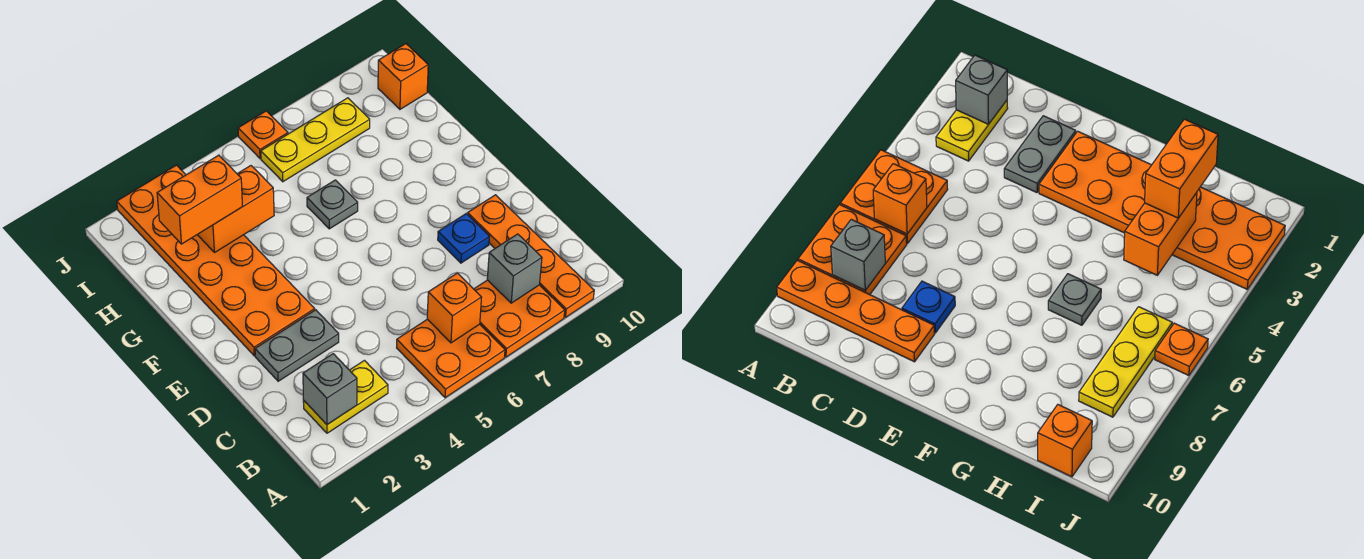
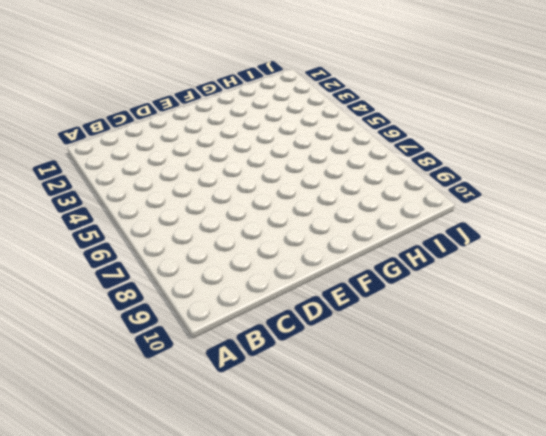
none -> orange 2x2 plate [397,319,505,398]
none -> orange 2x2 plate [474,280,565,357]
none -> orange 1x4 plate [468,195,594,317]

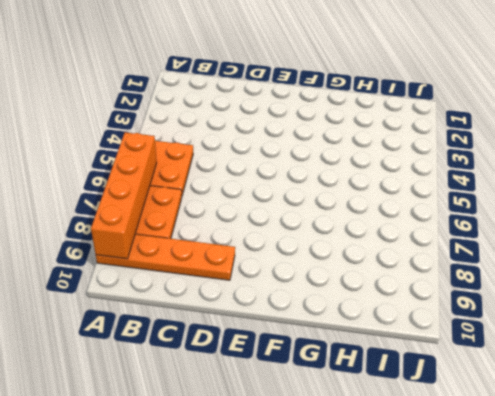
orange 1x4 brick [91,132,157,259] -> none
none -> yellow 1x2 plate [303,360,388,433]
none -> grey 1x2 plate [255,310,339,381]
none -> blue 1x1 plate [438,214,489,263]

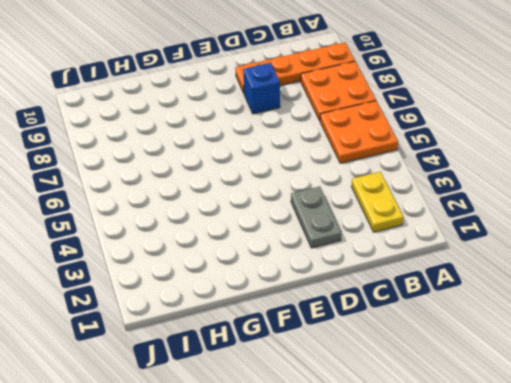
blue 1x1 brick [243,63,280,114] -> blue 1x1 plate [438,214,489,263]
none -> orange 2x6 plate [117,165,315,356]
none -> grey 1x1 plate [307,180,358,229]
none -> yellow 1x3 plate [261,98,370,182]

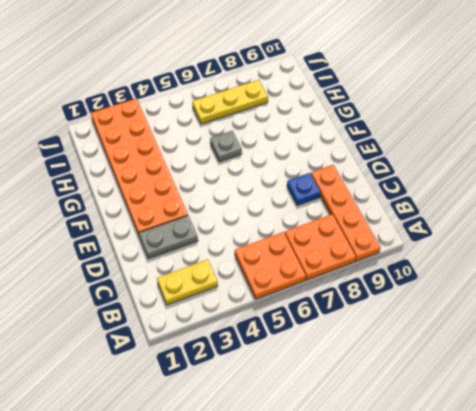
none -> orange 1x1 brick [378,44,428,109]
none -> orange 1x1 plate [238,111,288,158]
none -> grey 1x1 brick [303,354,357,425]

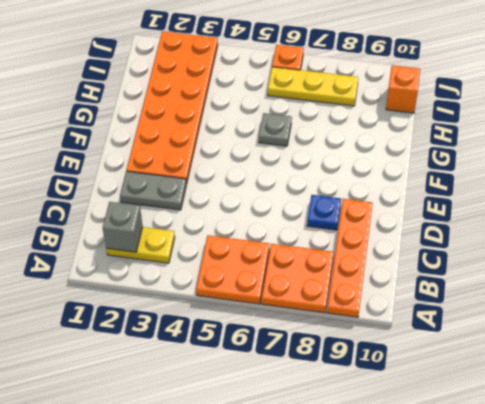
none -> orange 1x1 brick [427,273,482,343]
none -> grey 1x1 brick [487,234,542,303]
none -> orange 1x2 brick [197,166,274,253]

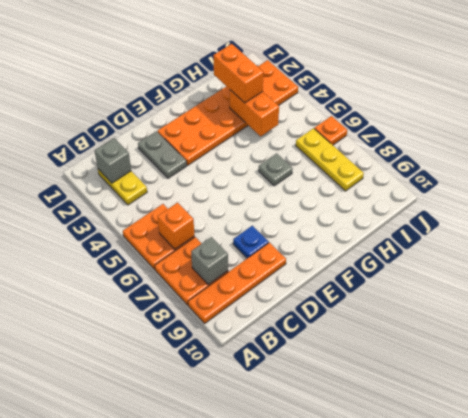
none -> orange 1x1 brick [378,44,428,109]

